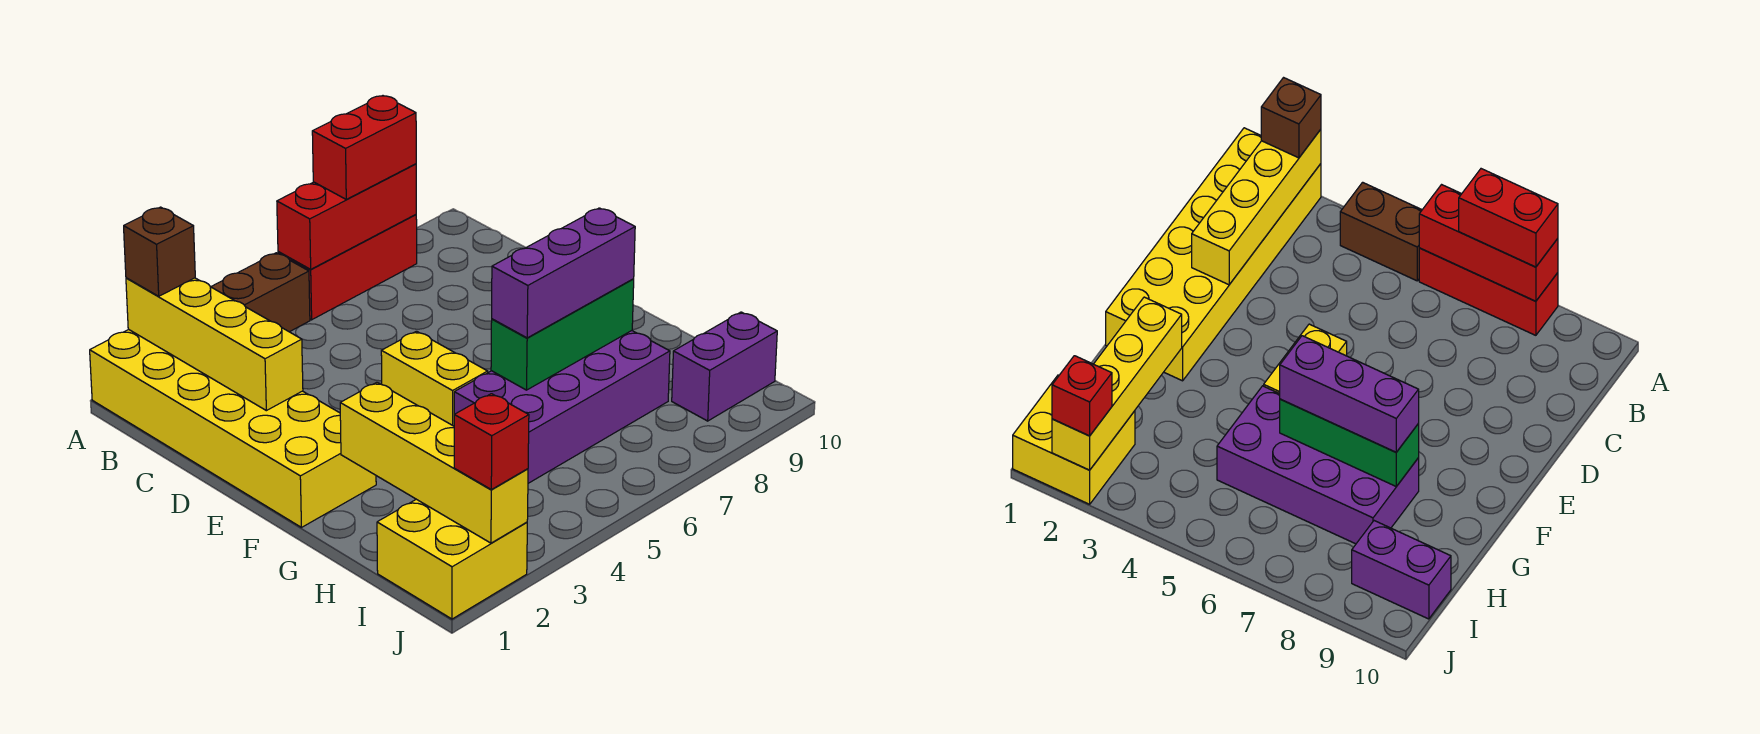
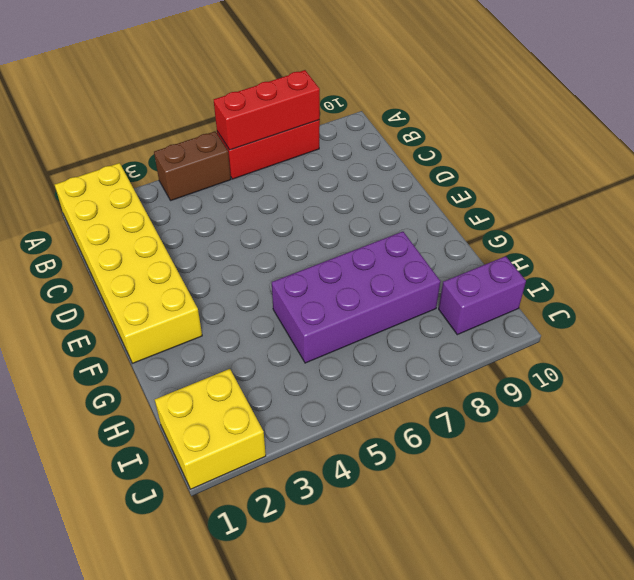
none -> yellow 1x2 brick [381,331,488,426]
none -> yellow 1x4 brick [126,278,303,411]
none -> yellow 1x4 brick [340,382,528,543]

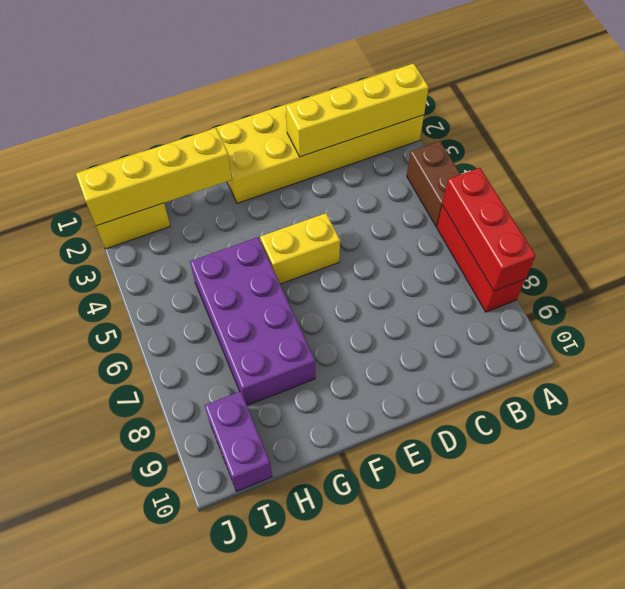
none -> green 1x3 brick [491,279,634,390]
none -> brown 1x1 brick [124,207,195,296]
none -> red 1x2 brick [312,96,416,199]

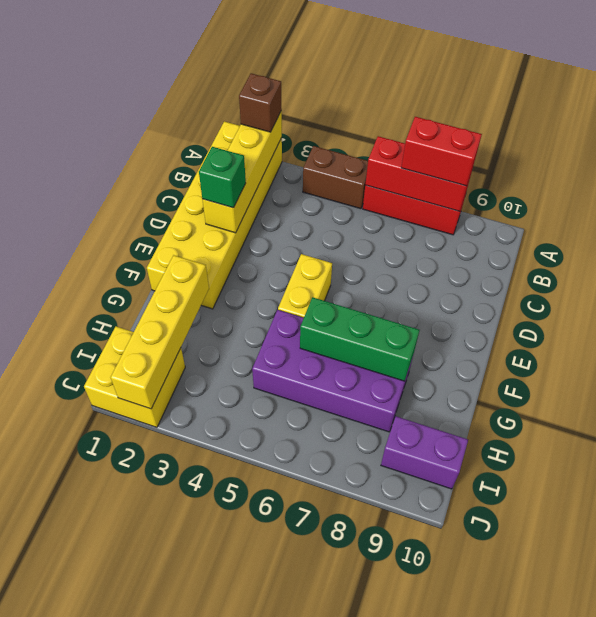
green 1x1 brick [199,147,246,208] -> none
none -> purple 1x3 brick [492,208,635,338]
none -> red 1x1 brick [454,394,529,490]

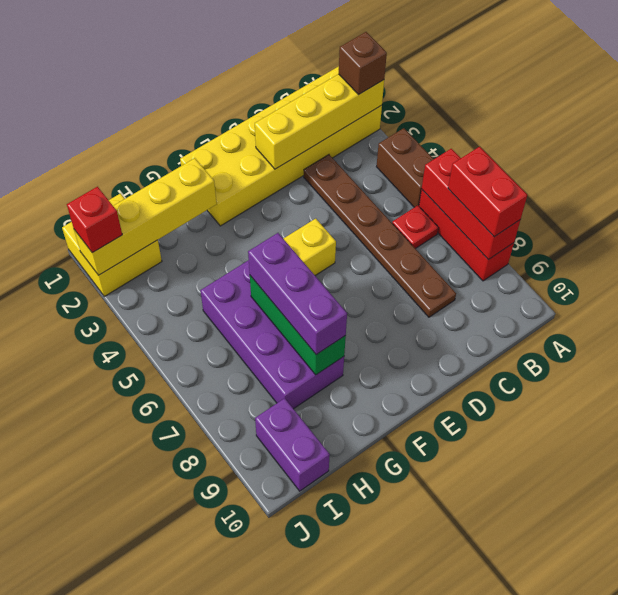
red 1x1 plate [392,205,438,249] -> none
brown 1x6 plate [304,155,456,317] -> none

